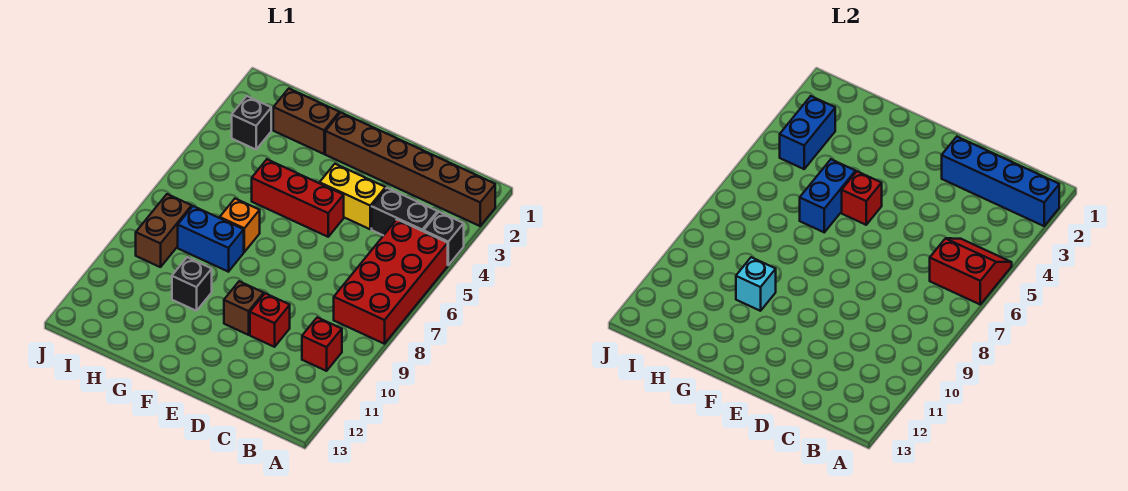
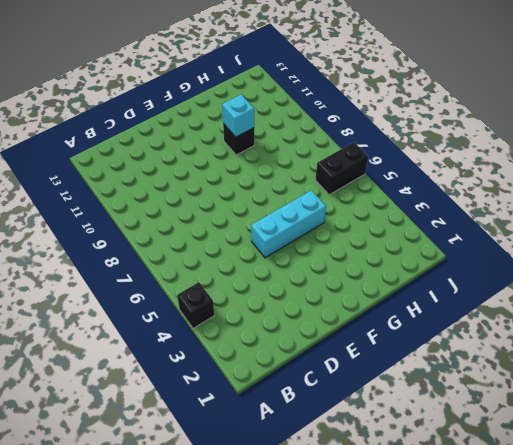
cyan 1x3 brick [251,190,326,258] -> red 1x3 brick [252,159,344,237]
black 1x2 brick [315,142,368,195] -> black 1x2 brick moved to [372,188,438,236]
none -> brown 1x6 brick [325,113,495,226]
none -> red 2x4 brick [334,220,448,344]
none -> red 1x1 brick [302,317,342,371]

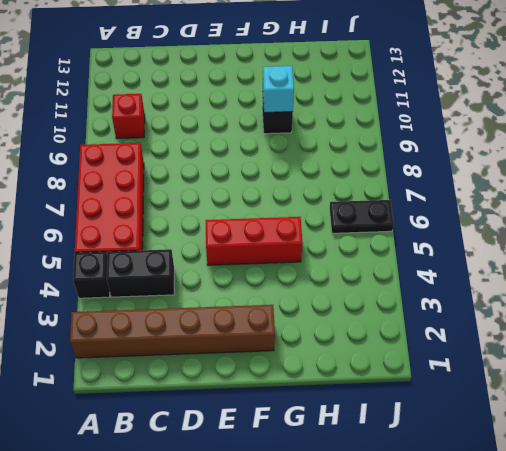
black 1x2 plate [329,200,394,233] -> none
none -> yellow 1x2 brick [320,164,386,229]
none -> red 1x1 brick [250,293,290,347]
none -> brown 1x1 brick [224,281,264,335]

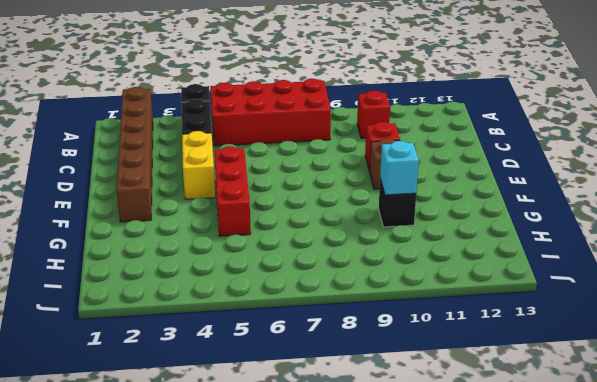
none -> brown 1x2 brick [273,89,339,154]
none -> orange 1x1 brick [220,199,260,252]
none -> blue 1x2 brick [178,206,244,272]

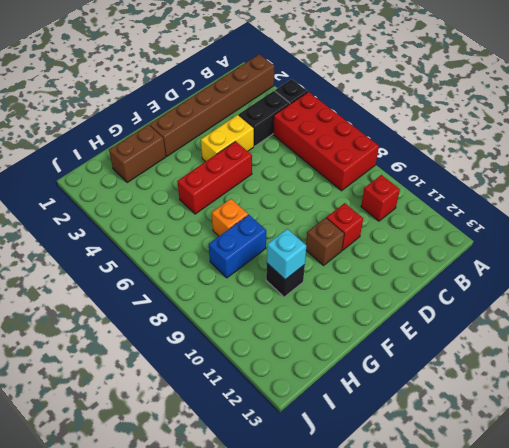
none -> black 1x1 brick [232,96,271,149]
none -> brown 1x2 brick [136,194,192,267]
none -> blue 1x4 brick [942,137,1059,226]

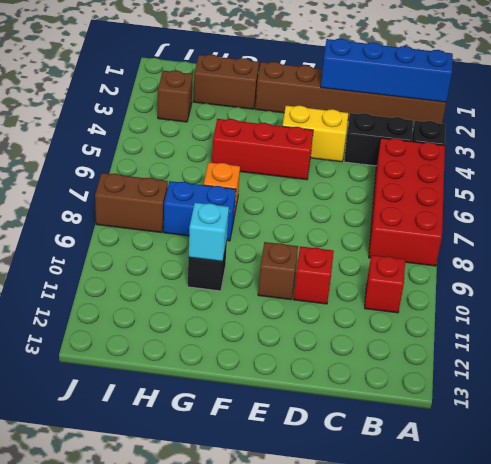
brown 1x1 brick [158,70,193,122] -> black 1x1 brick [232,96,271,149]
brown 1x2 brick [95,173,168,233] -> brown 1x2 brick turned to [136,194,192,267]
none -> red 2x2 slope [930,238,1012,304]
none -> red 1x1 brick [842,171,882,225]
none -> blue 1x2 brick [800,159,856,232]

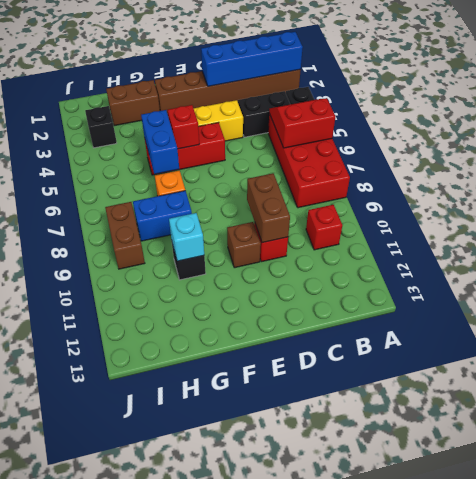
brown 1x2 brick [247,173,290,243] -> none
none -> blue 1x2 brick [780,96,835,169]

